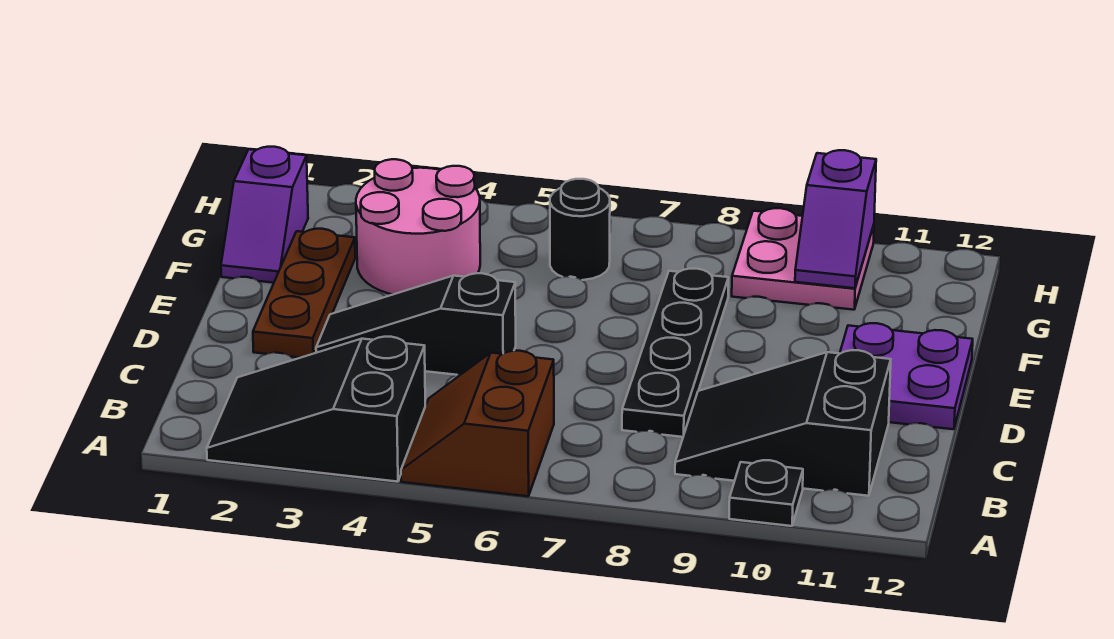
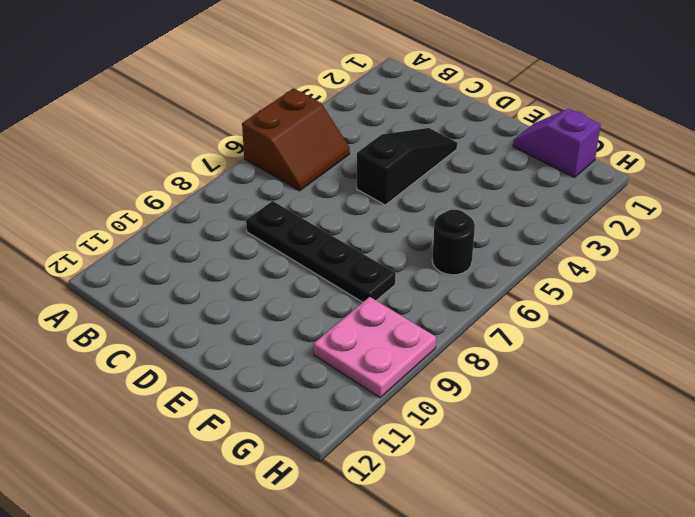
brown 2x2 slope [242,88,350,191] -> brown 2x2 slope turned to [401,351,554,496]
none -> black 2x3 slope [207,337,425,482]
none -> black 1x1 plate [729,460,803,526]
none -> black 2x3 slope [675,350,891,496]

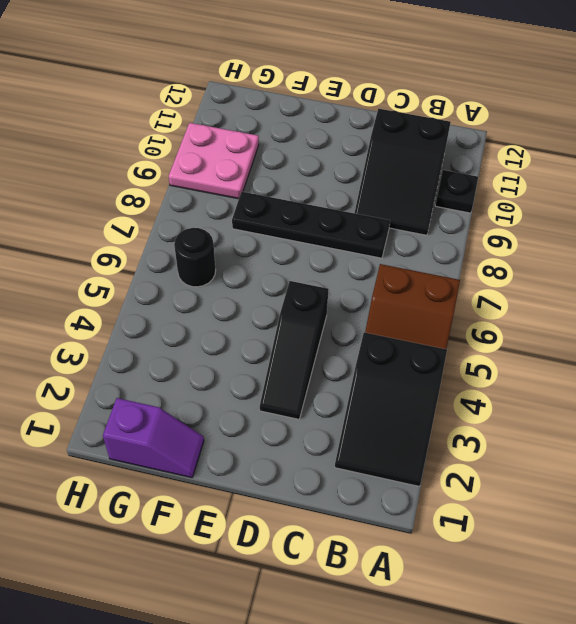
none -> brown 1x3 plate [253,229,355,358]
none -> purple 2x2 plate [840,323,973,429]
none -> pink 2x2 round brick [356,159,480,295]

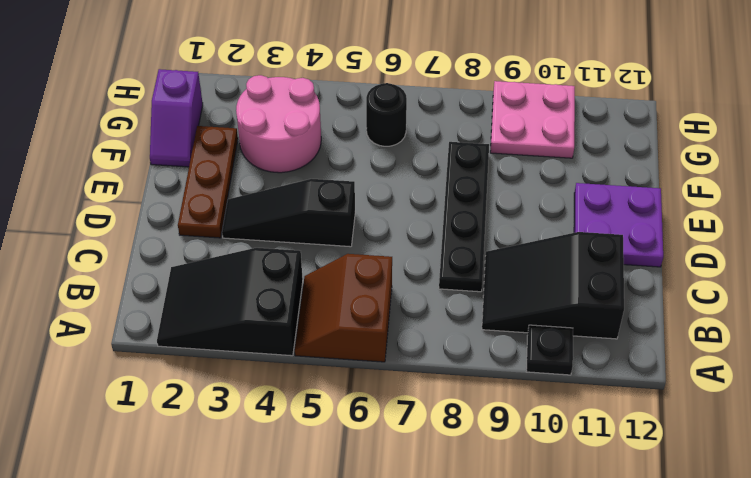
none -> purple 1x2 slope [795,150,876,288]

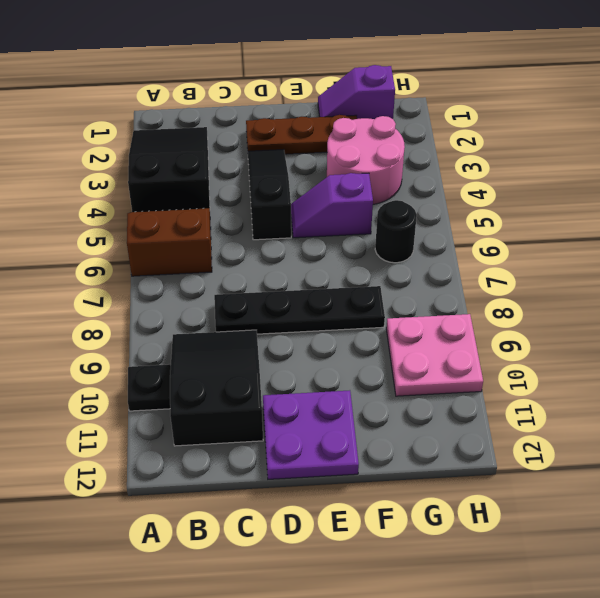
purple 1x2 slope [291,173,373,238] -> purple 1x2 slope moved to [795,150,876,288]

